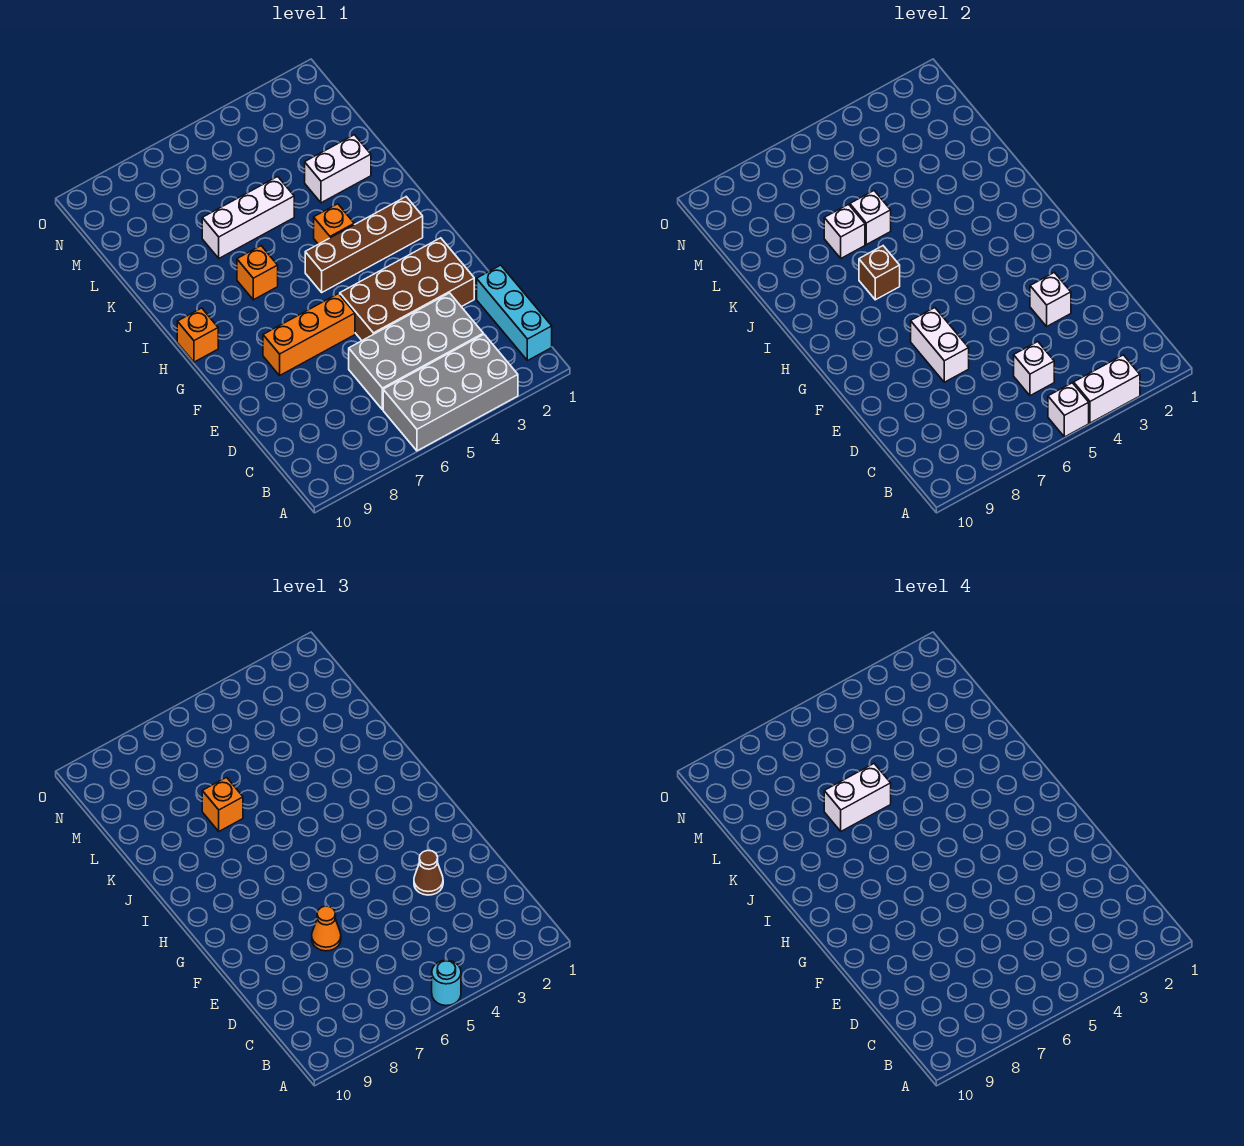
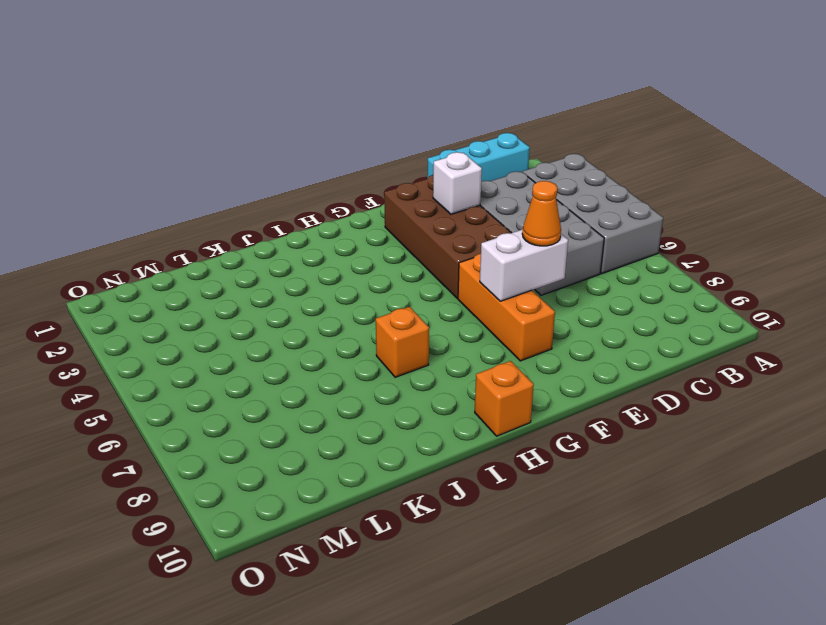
none -> brown 1x4 brick [305,197,423,292]
none -> orange 1x1 brick [314,204,354,244]
none -> white 1x2 brick [305,135,371,203]

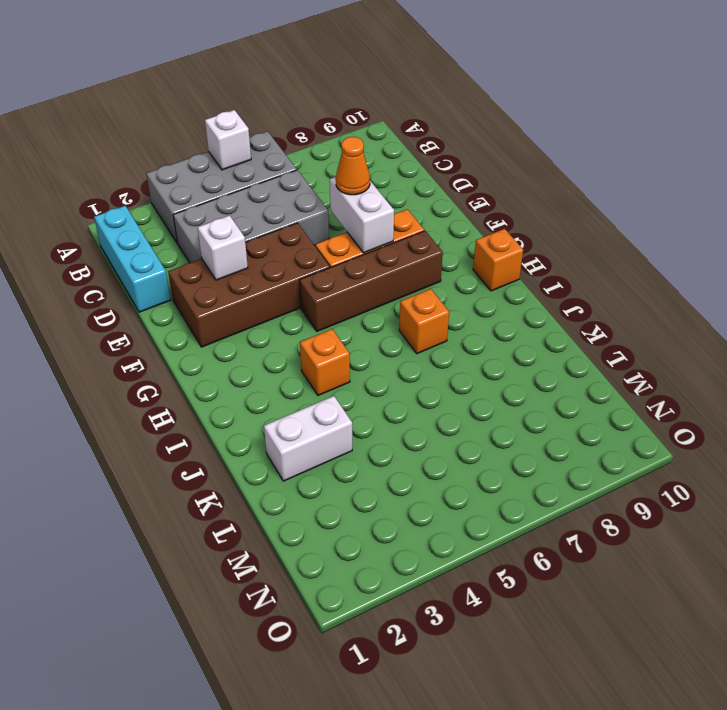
brown 1x4 brick [300,231,443,331] -> brown 1x4 brick moved to [305,197,423,292]
none -> white 1x3 brick [202,177,294,258]
none -> white 1x2 brick [1074,355,1140,423]
none -> white 1x1 brick [1014,342,1054,396]

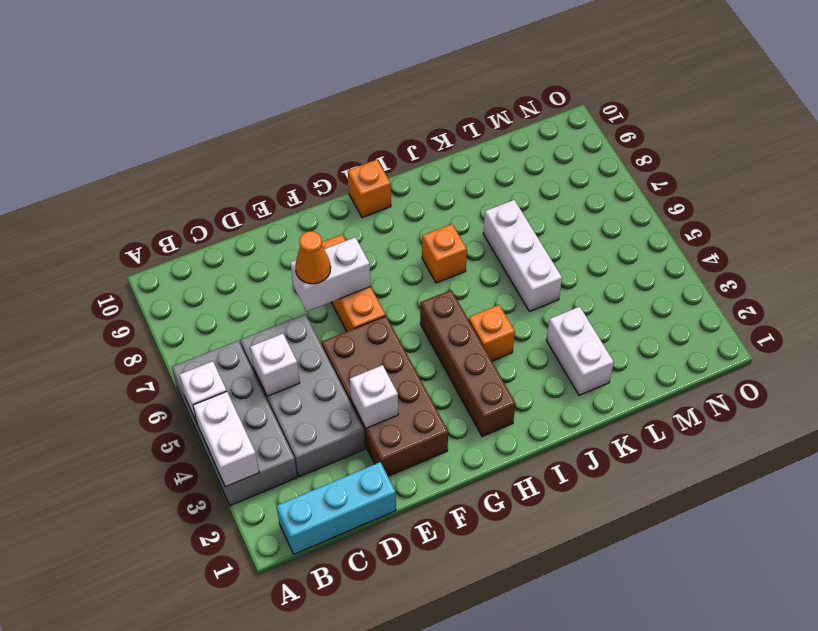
none -> brown 1x1 brick [859,246,900,300]
none -> white 1x1 brick [850,191,891,245]
none -> white 1x1 brick [824,204,865,258]

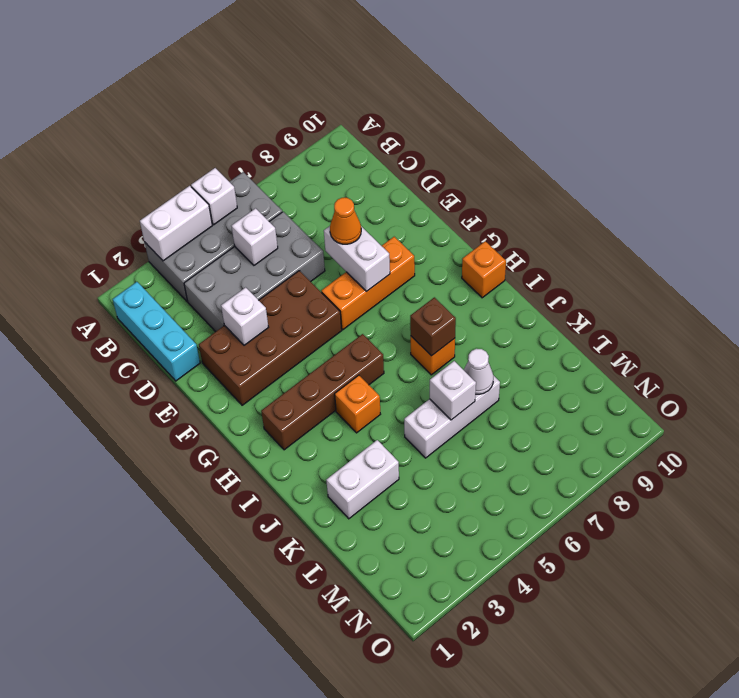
white 1x1 cone [464,349,494,394] -> white 1x1 brick [824,204,865,258]
none -> cyan 1x1 round brick [432,960,461,1006]
none -> brown 1x1 cone [414,851,443,895]
none -> orange 1x1 brick [202,777,243,831]

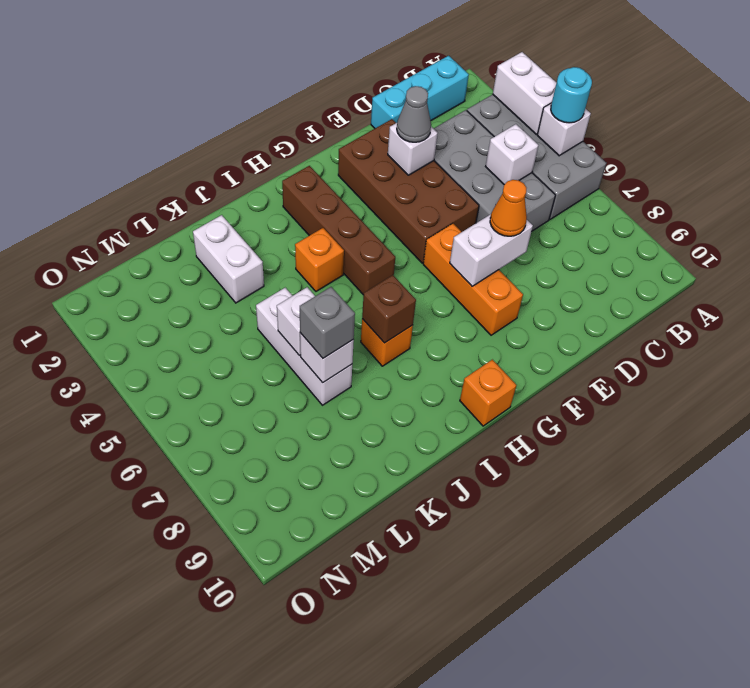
grey 1x1 cone [397,86,431,142] -> brown 1x1 cone [414,851,443,895]
grey 1x1 brick [300,287,355,358] -> orange 1x1 brick [202,777,243,831]
none -> white 1x2 brick [824,764,891,831]

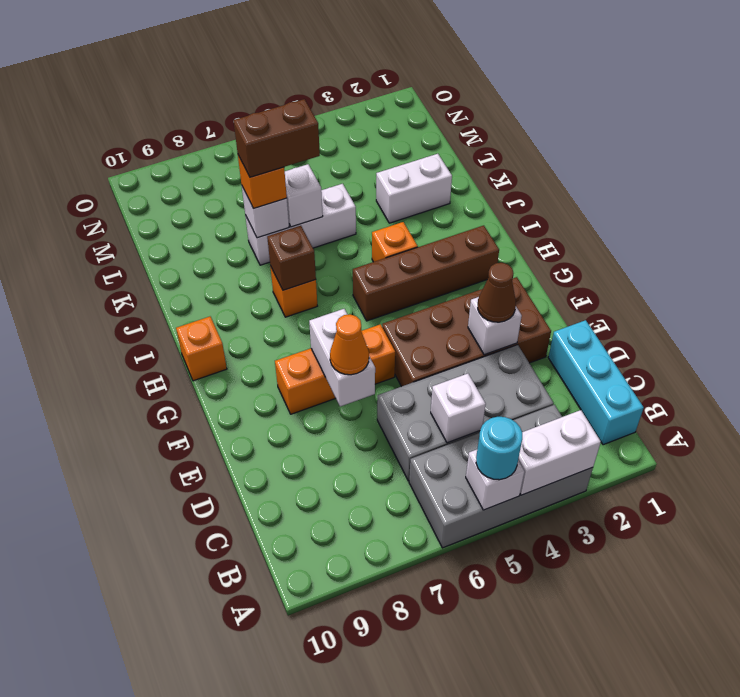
brown 1x2 brick [233,99,320,177] -> white 1x2 brick [824,764,891,831]

